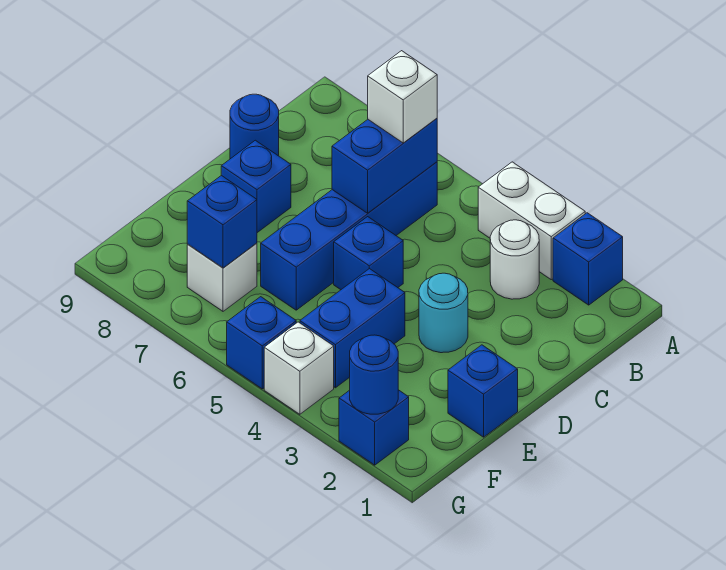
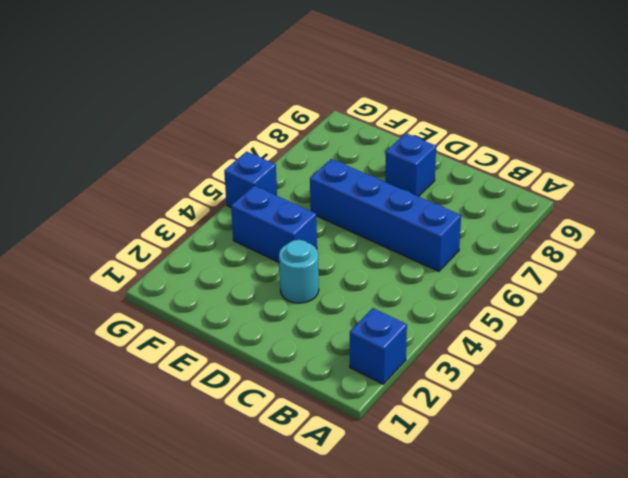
none -> white 1x2 brick [478,162,585,280]
none -> white 1x1 round brick [490,220,539,299]
none -> blue 1x1 round brick [230,94,279,159]

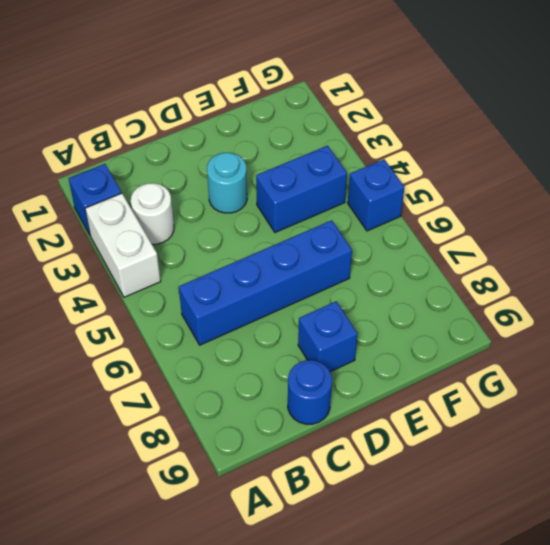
none -> blue 1x1 brick [334,217,403,290]
none -> blue 1x1 brick [448,345,518,437]
none -> white 1x1 brick [187,243,257,311]

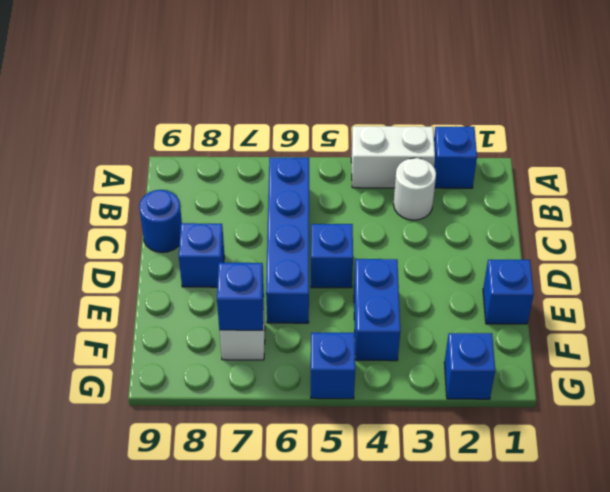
none -> cyan 1x1 round brick [419,273,468,353]
none -> white 1x1 brick [264,322,334,414]
none -> blue 1x2 brick [332,118,437,213]

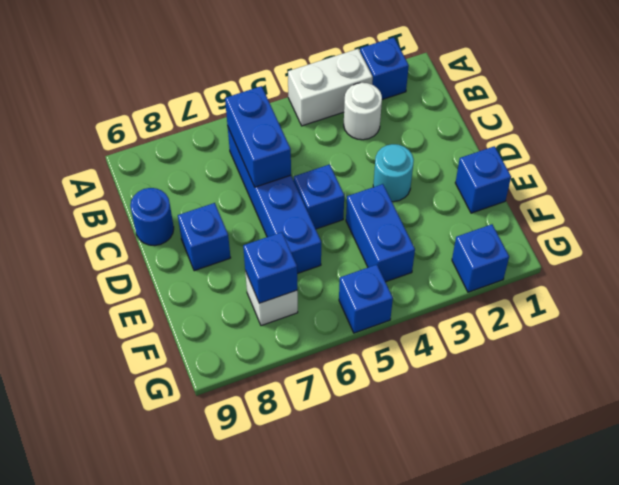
none -> white 1x1 brick [264,322,334,414]
none -> blue 1x1 round brick [350,335,398,414]
none -> white 1x1 brick [368,51,437,143]

